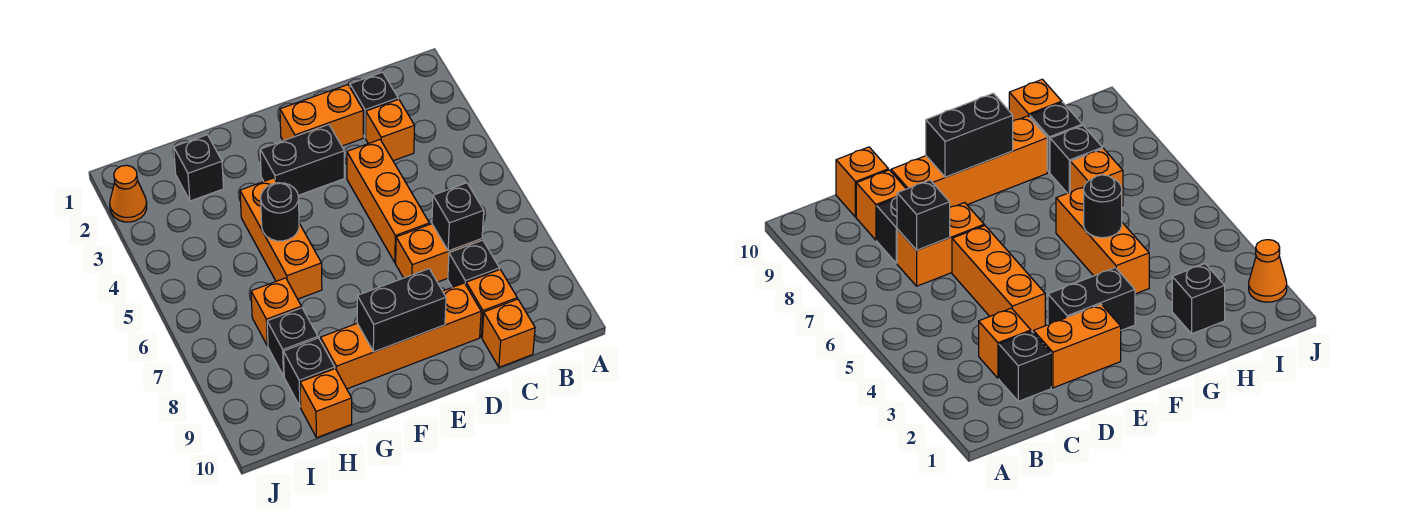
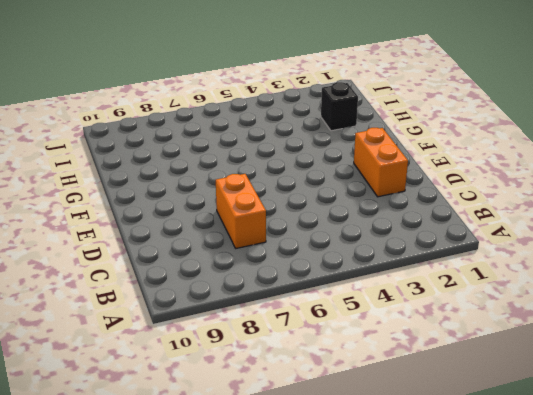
none -> black 1x1 brick [350,72,398,138]
none -> orange 1x1 brick [366,99,415,161]
none -> black 1x1 brick [448,240,500,287]

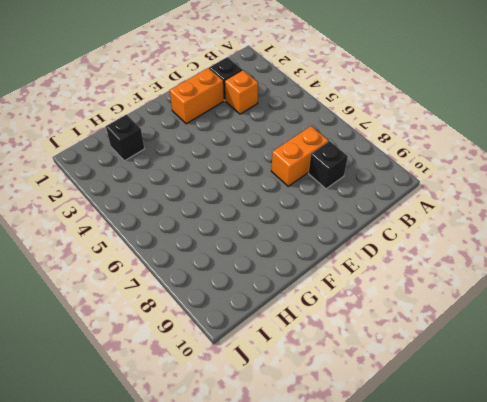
none -> orange 1x1 brick [466,270,517,337]
none -> orange 1x1 brick [482,299,535,367]
none -> orange 1x3 brick [347,140,429,263]

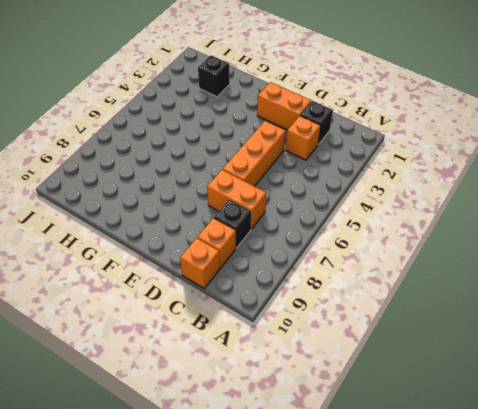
none -> orange 1x4 brick [321,283,481,389]
none -> black 1x2 brick [260,125,344,195]
none -> orange 1x3 brick [240,178,322,299]

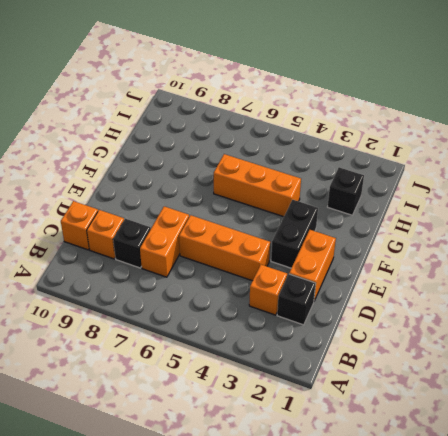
none -> orange 1x4 brick [321,283,481,389]
none -> orange 1x1 brick [251,278,301,346]
none -> black 1x1 brick [267,308,318,376]

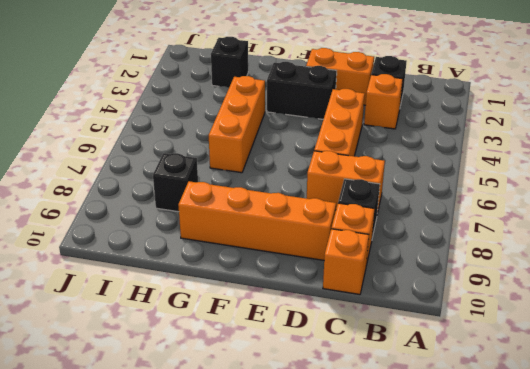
none -> orange 1x1 brick [251,278,301,346]
none -> black 1x1 brick [284,338,335,407]
none -> orange 1x1 brick [300,369,352,438]

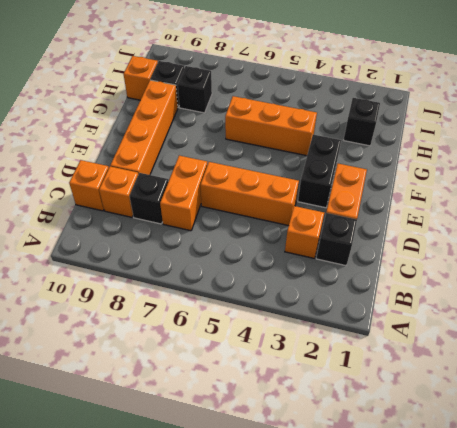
none -> orange 1x1 brick [251,278,301,346]
none -> orange 1x1 cone [110,165,147,222]
none -> black 1x1 brick [432,183,484,251]

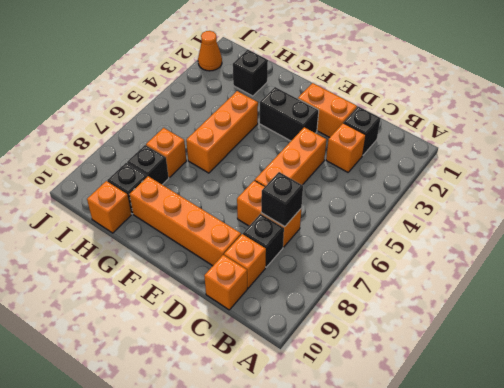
none -> black 1x2 brick [357,269,446,352]
none -> black 1x1 round brick [261,183,299,241]

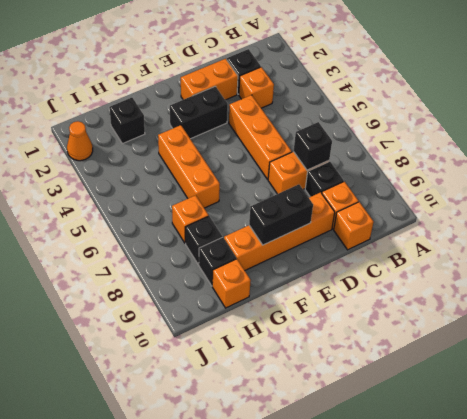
none -> black 1x1 round brick [261,183,299,241]

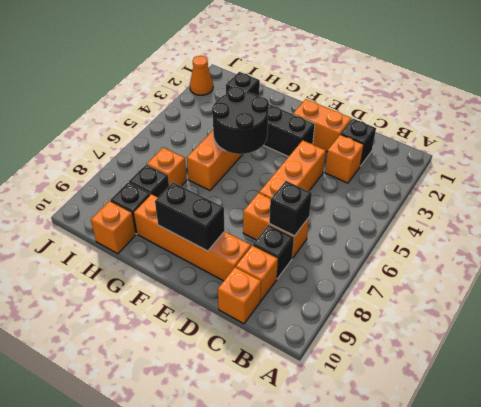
black 2x2 round brick [212,87,269,154] -> black 1x1 round brick [261,183,299,241]

